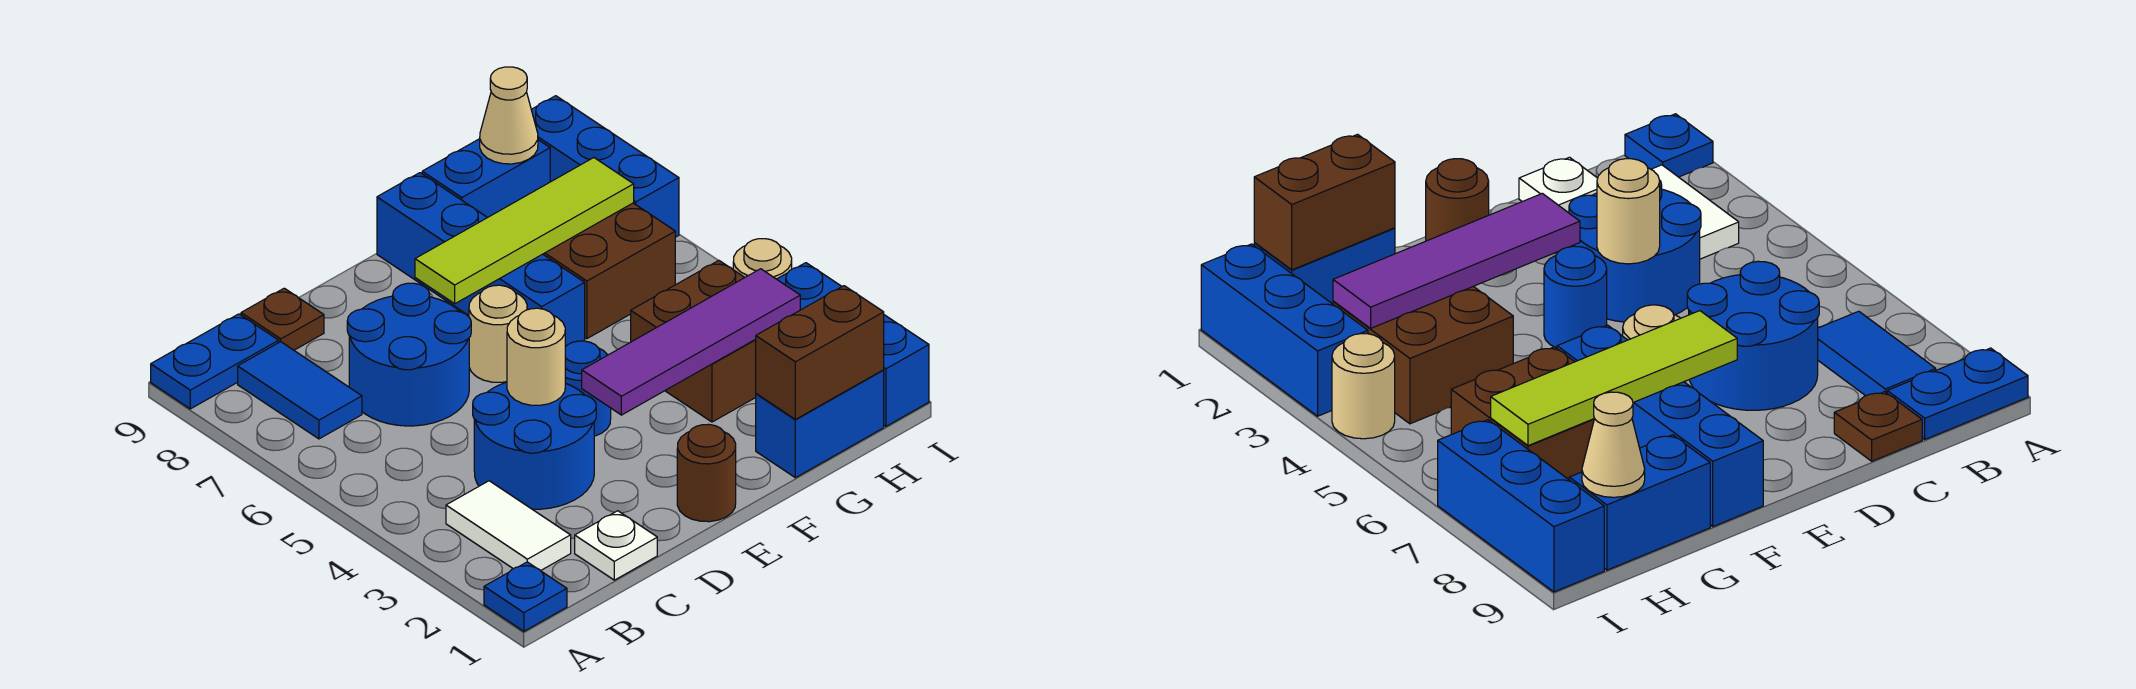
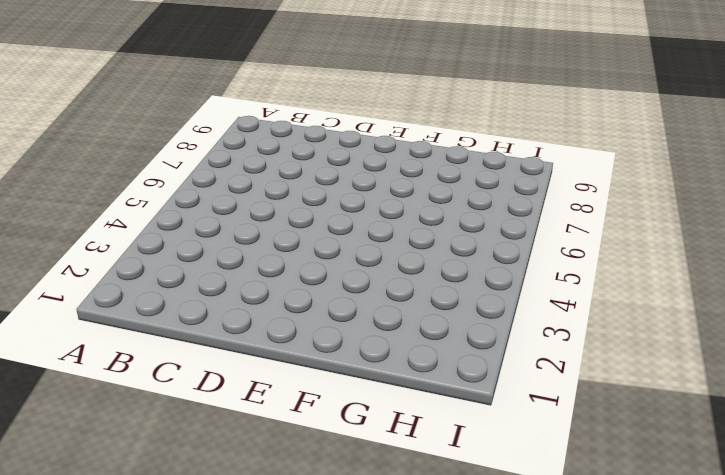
none -> blue 1x1 plate [484,562,567,631]
none -> blue 1x2 plate [151,314,279,409]
none -> white 1x2 tile [446,481,571,571]

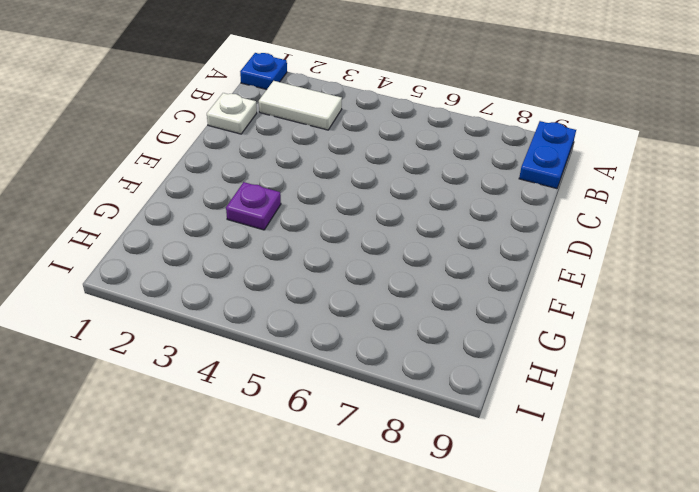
purple 1x1 plate [226,182,281,230] -> none
none -> blue 1x2 tile [238,342,362,439]
none -> blue 2x2 round brick [473,382,596,509]
none -> blue 2x2 round brick [347,283,471,426]

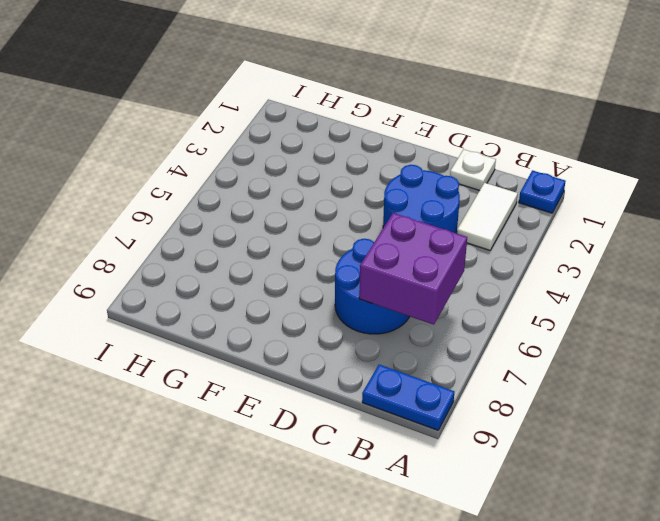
purple 2x2 brick [359,213,467,325] -> none
none -> blue 1x2 tile [238,342,362,439]
none -> brown 1x1 plate [241,288,324,350]
none -> brown 1x1 round brick [677,424,736,522]

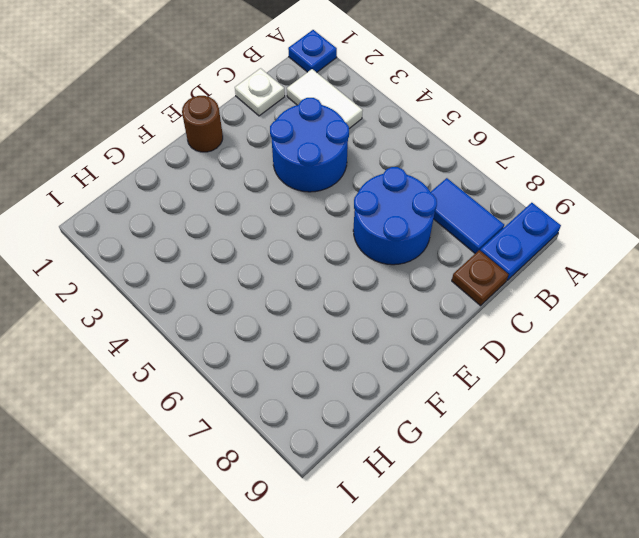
none -> blue 1x1 round brick [565,341,611,436]
none -> tan 1x1 round brick [469,285,527,382]
none -> blue 1x4 brick [377,173,585,347]

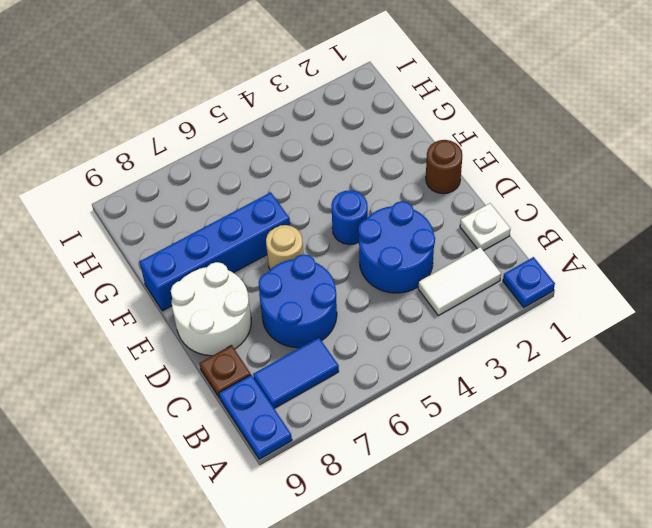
white 2x2 round brick [171,262,251,356] -> none
none -> blue 1x2 brick [756,370,884,478]
none -> brown 2x2 brick [631,260,756,422]
none -> brown 2x2 brick [543,203,675,339]

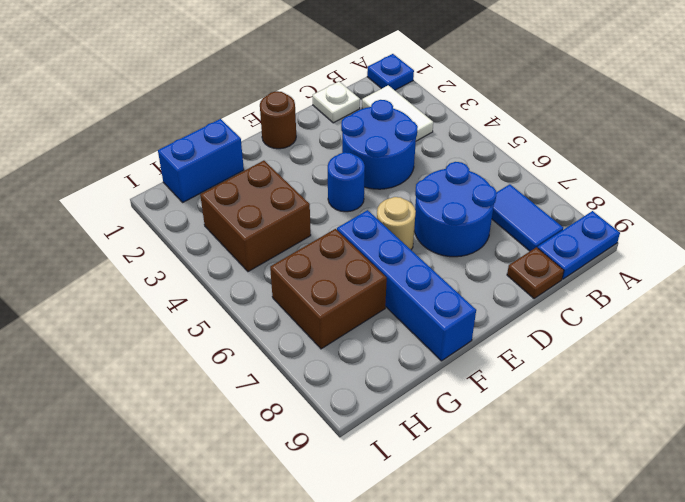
none -> blue 1x2 brick [422,139,550,217]
none -> blue 1x3 brick [777,263,929,426]
none -> tan 1x1 round brick [733,239,792,279]

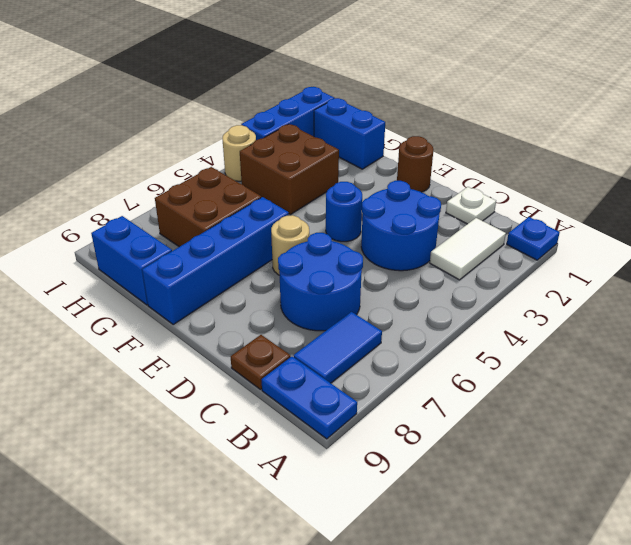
none -> blue 1x3 brick [531,96,679,237]
none -> tan 1x1 round brick [507,308,565,405]
none -> purple 1x4 tile [582,269,800,415]

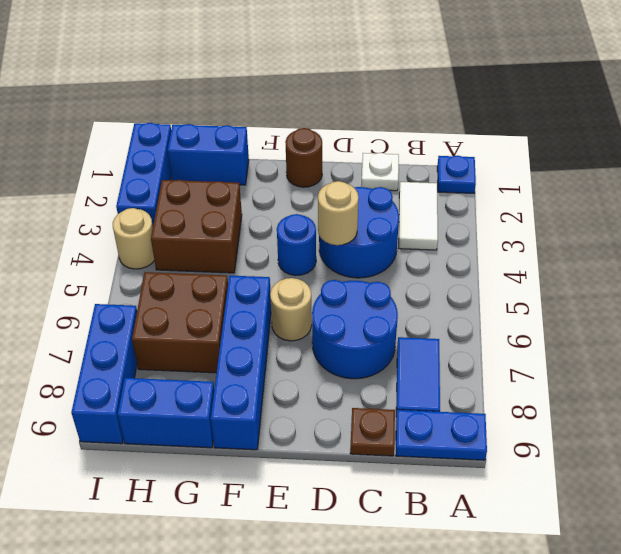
none -> purple 1x4 tile [582,269,800,415]
none -> lime 1x4 tile [415,158,634,304]
none -> brown 1x2 brick [756,286,884,419]

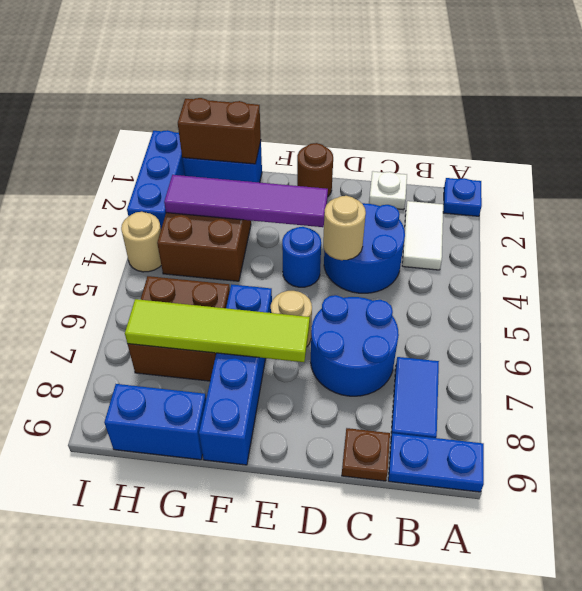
none -> blue 1x3 brick [531,96,679,237]
none -> tan 1x1 cone [480,67,538,164]

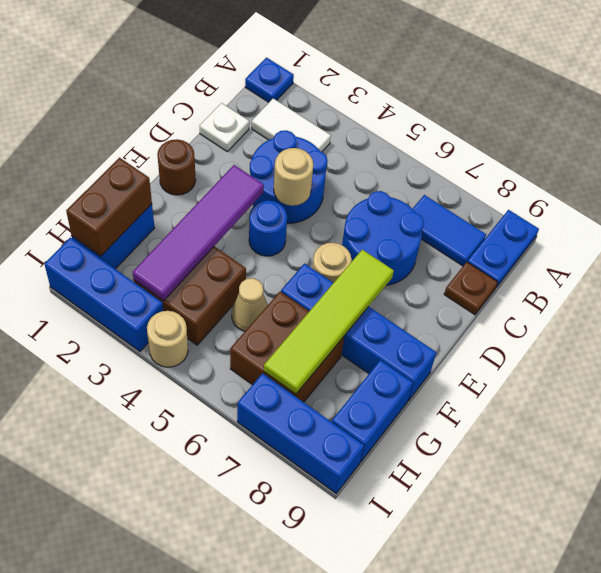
tan 1x1 cone [232,278,268,331] -> tan 1x1 cone moved to [480,67,538,164]

